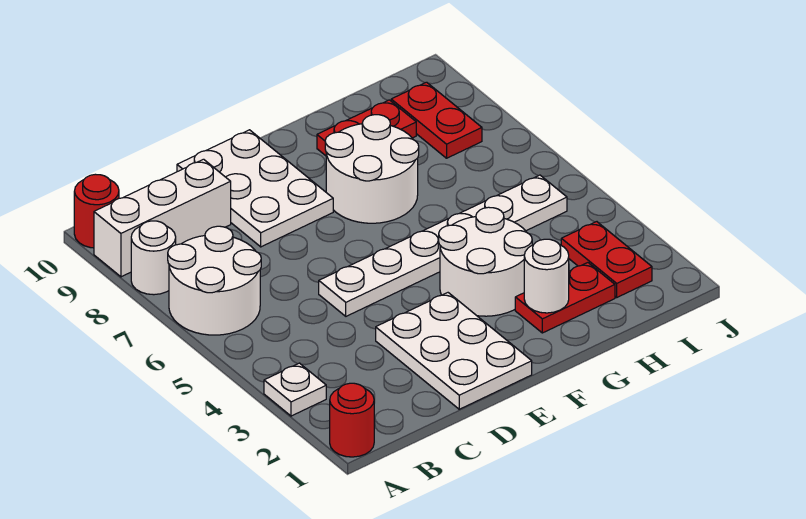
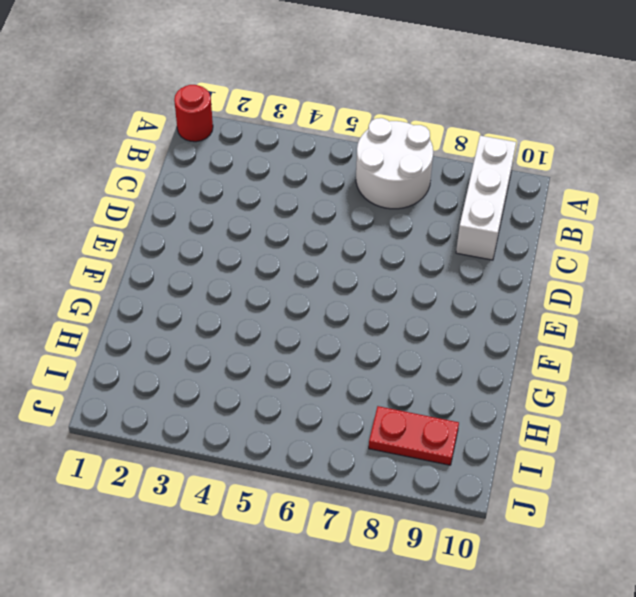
none -> white 1x1 plate [264,363,326,416]
none -> white 1x1 round brick [131,221,176,295]
none -> red 1x1 round brick [74,174,119,248]

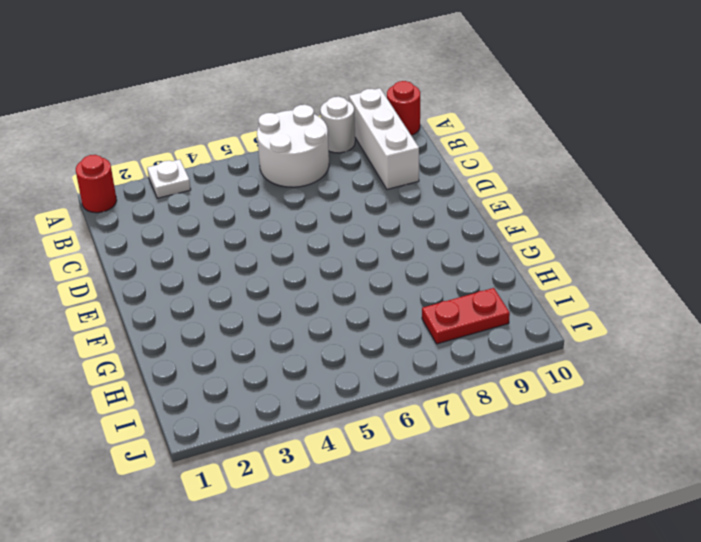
none -> white 2x3 plate [376,293,532,409]
none -> white 1x6 plate [319,175,567,316]
none -> white 2x3 plate [177,130,333,247]

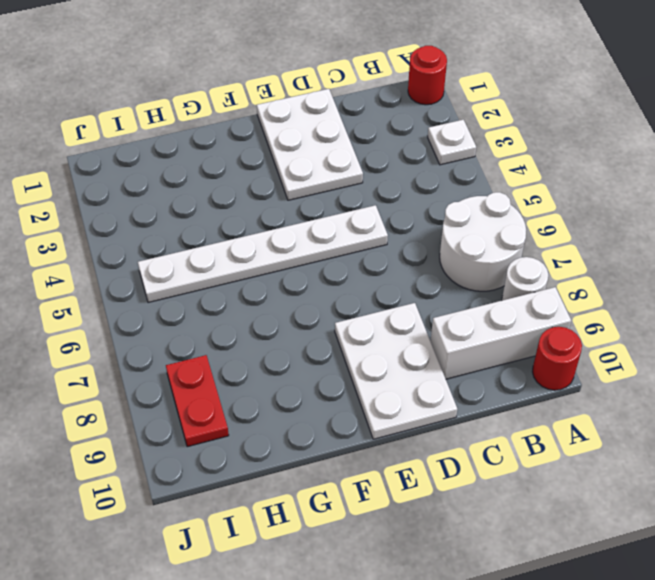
none -> white 2x2 round brick [439,207,532,316]
none -> white 2x2 round brick [325,115,419,223]
none -> red 1x2 plate [515,263,615,333]

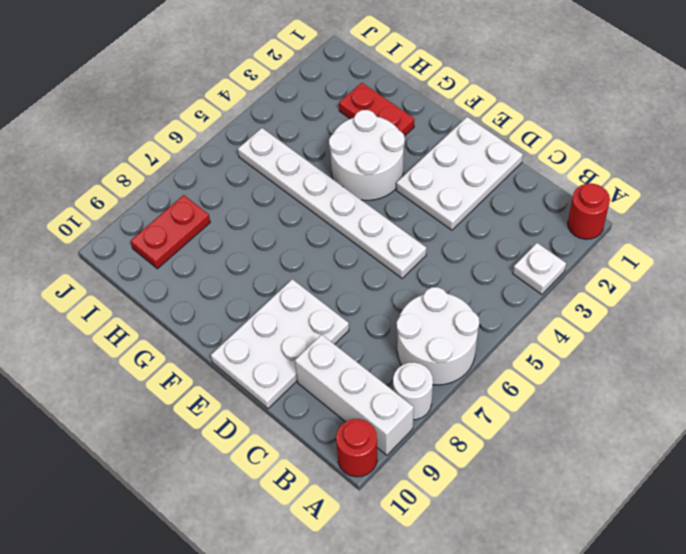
none -> white 2x2 round brick [325,115,419,223]
none -> red 1x2 plate [317,100,416,156]
none -> red 1x2 plate [561,222,652,297]

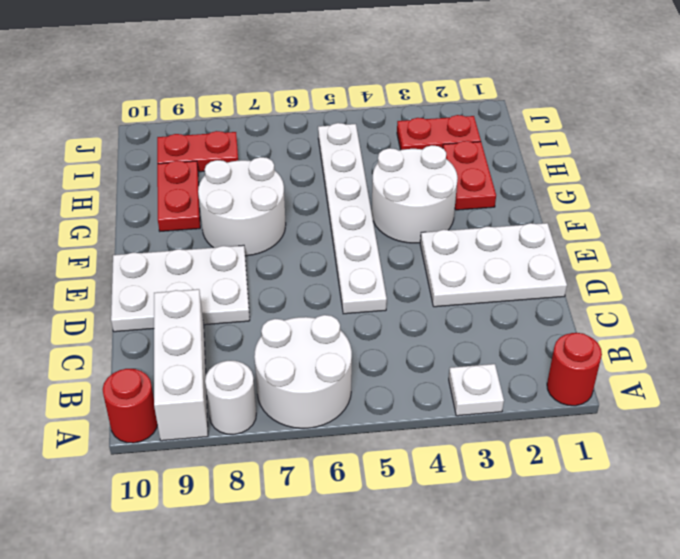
none -> white 1x1 round brick [524,239,569,313]

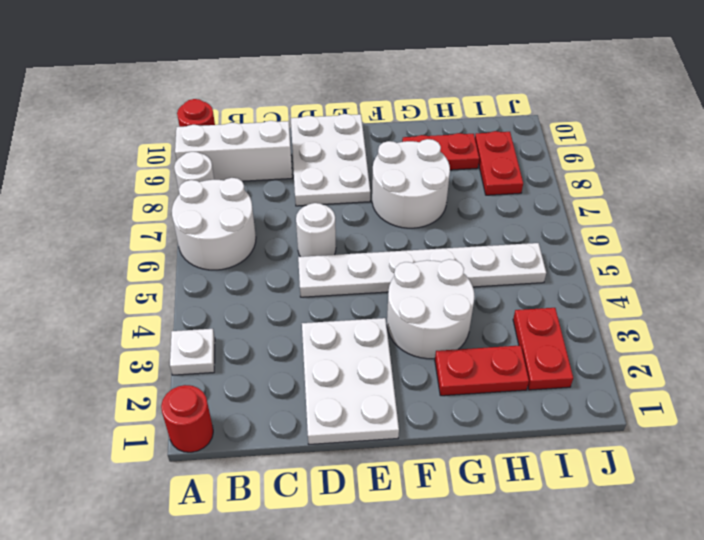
white 1x1 round brick [296,203,336,257] -> white 1x1 round brick moved to [524,239,569,313]

